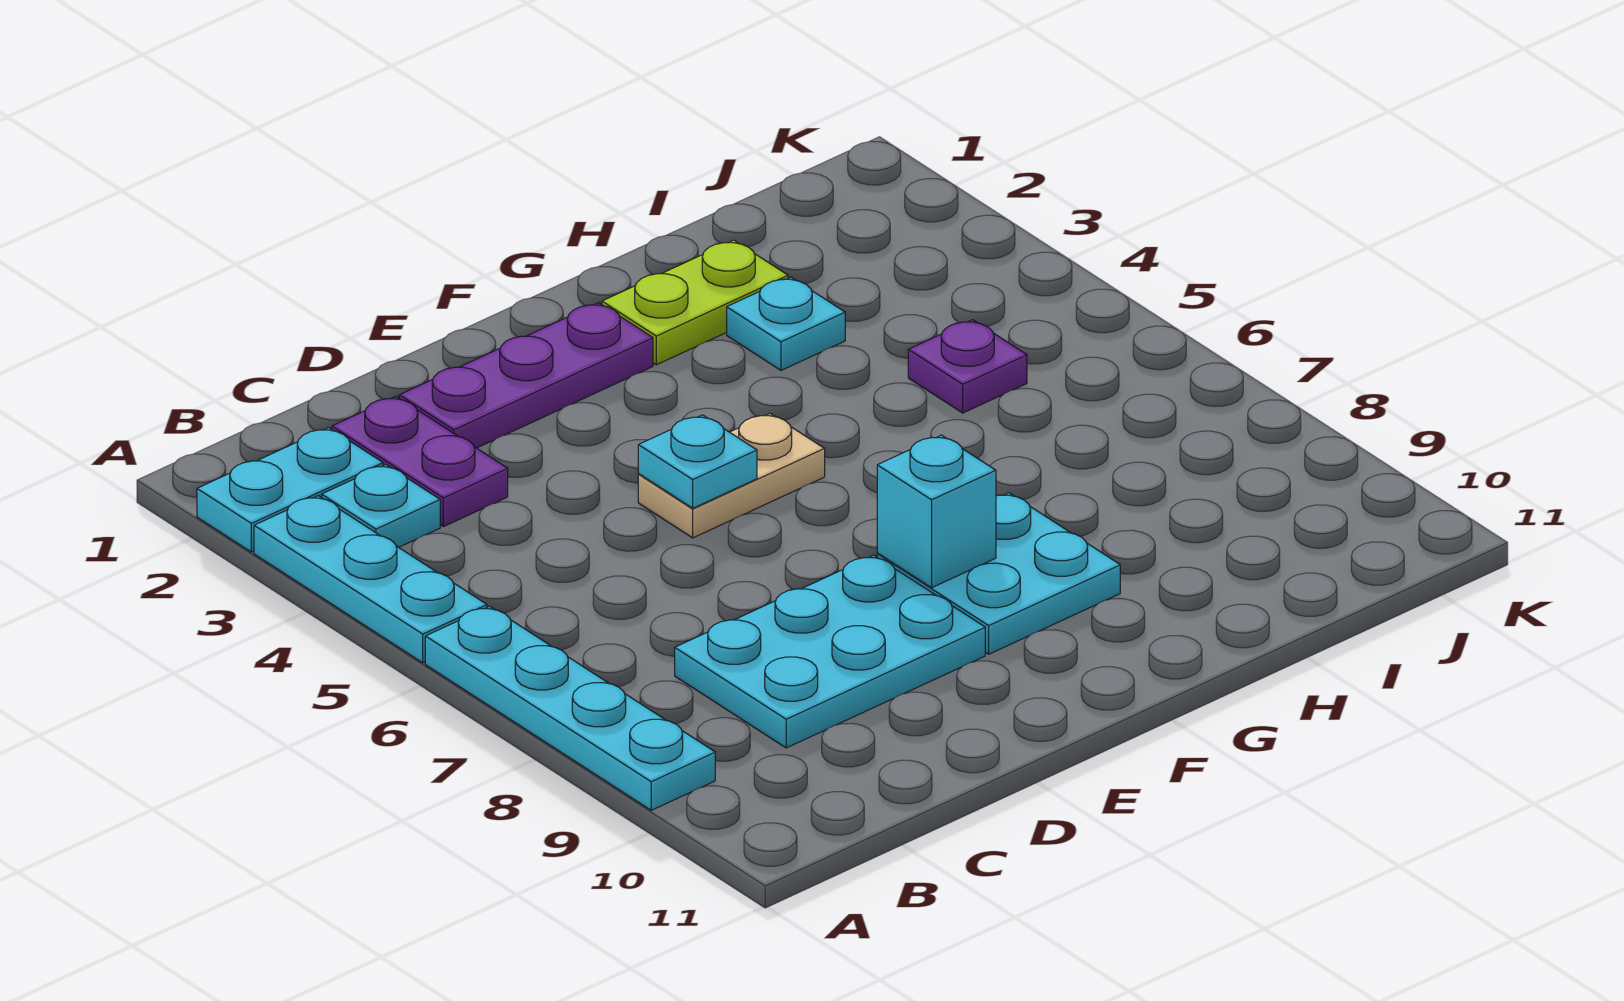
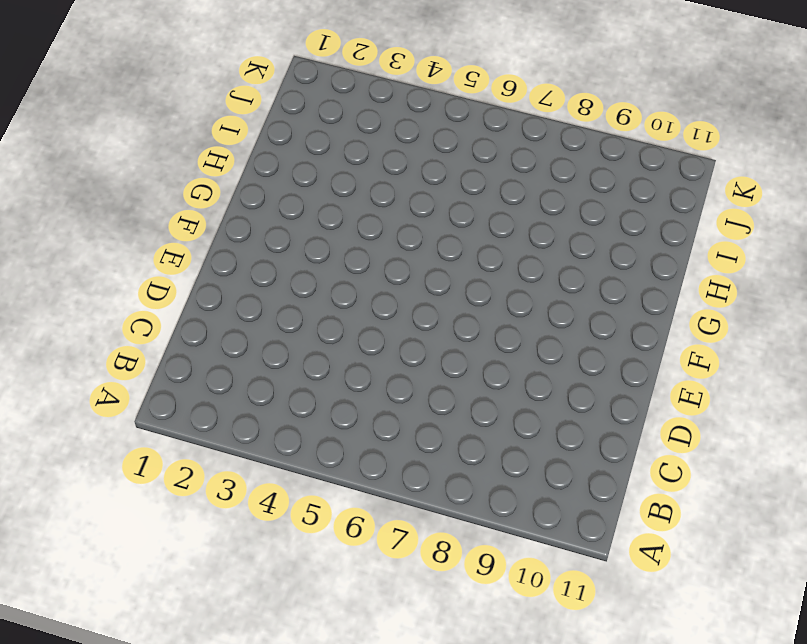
none -> cyan 1x2 plate [197,428,383,552]
none -> cyan 1x3 plate [254,496,487,663]
none -> cyan 1x4 plate [425,606,715,810]

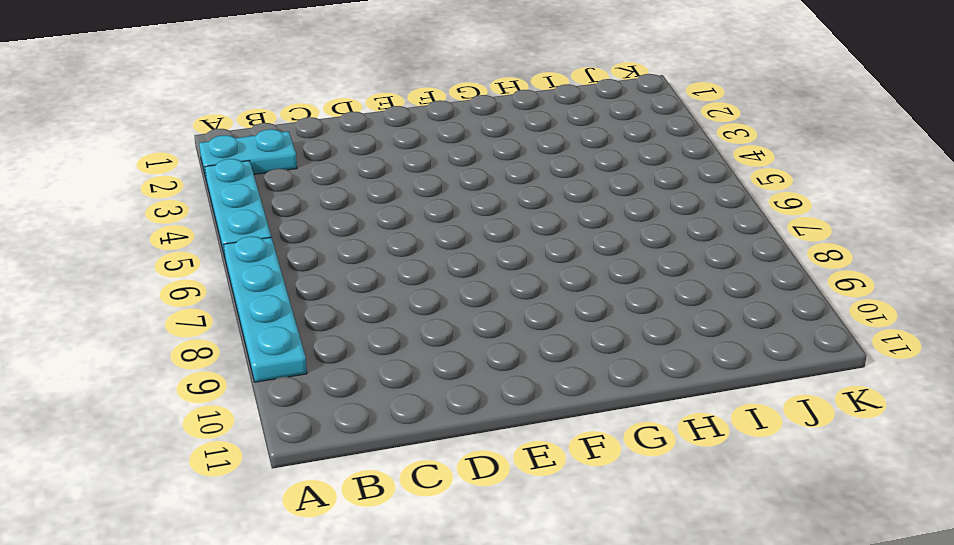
none -> cyan 1x1 plate [322,465,440,547]
none -> purple 1x2 plate [332,396,508,527]
none -> cyan 2x3 plate [675,555,985,748]

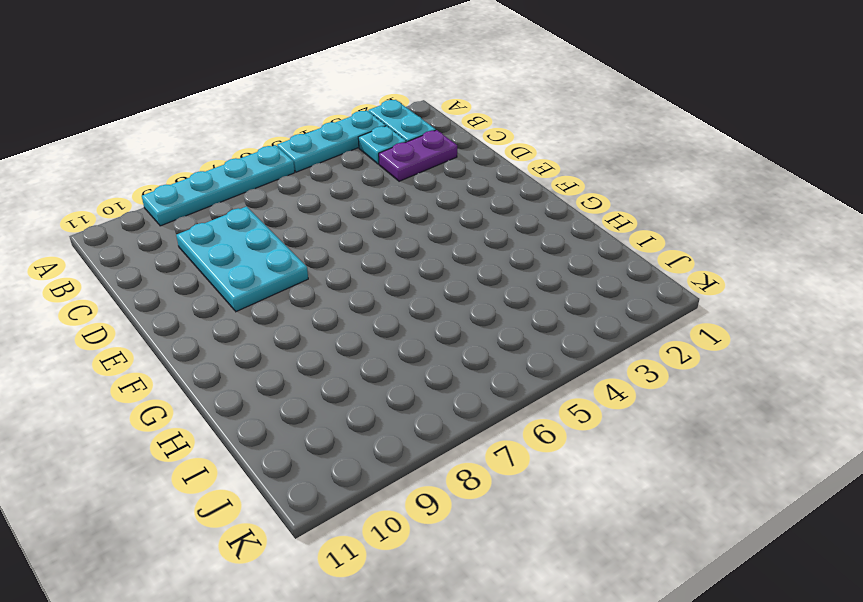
none -> purple 1x3 plate [399,303,653,448]
none -> tan 1x2 plate [638,414,825,538]
none -> cyan 2x2 plate [877,493,1120,654]

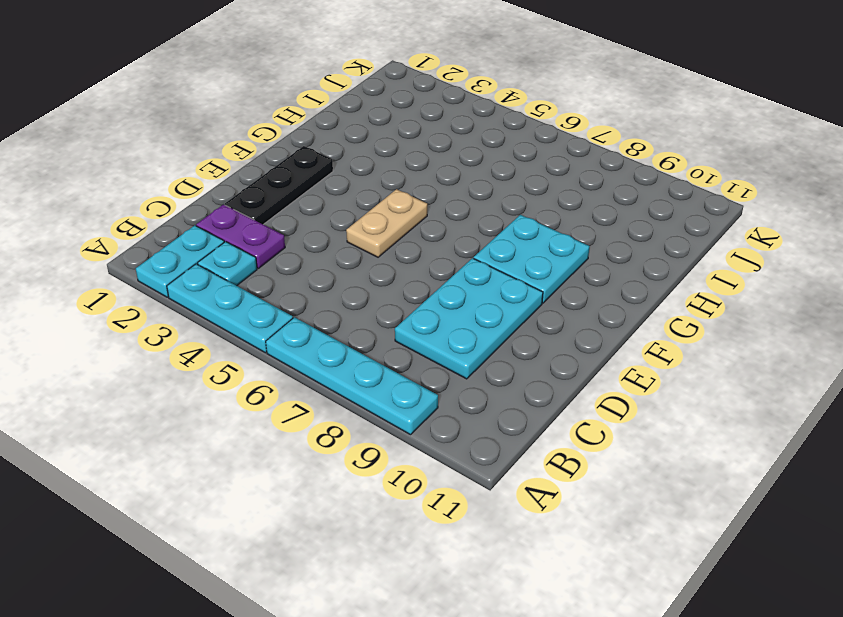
black 1x3 plate [225,146,333,224] -> purple 1x3 plate [399,303,653,448]
none -> lime 1x2 plate [602,240,788,365]
none -> cyan 1x1 plate [727,277,845,370]
none -> purple 1x1 plate [908,320,1027,413]

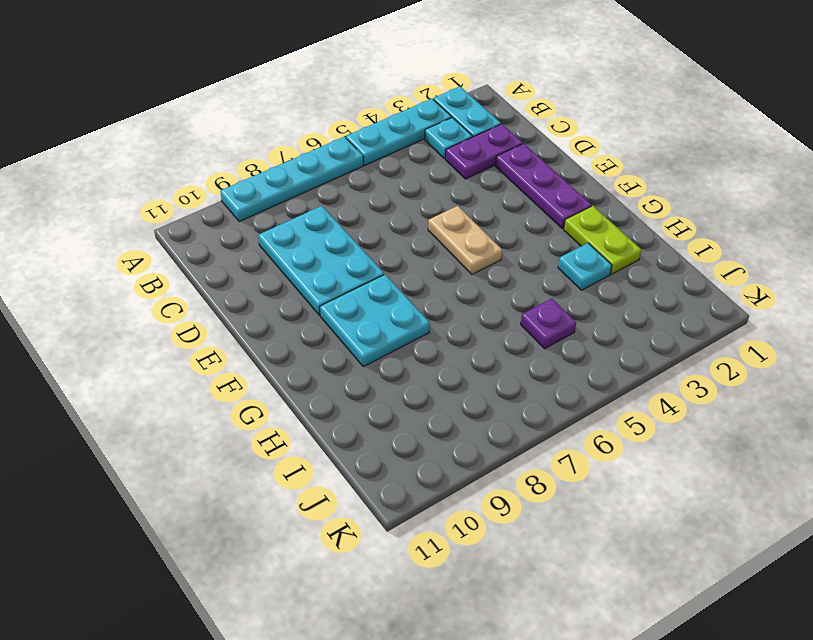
none -> cyan 1x1 plate [638,415,757,508]
none -> cyan 1x1 brick [877,435,996,588]

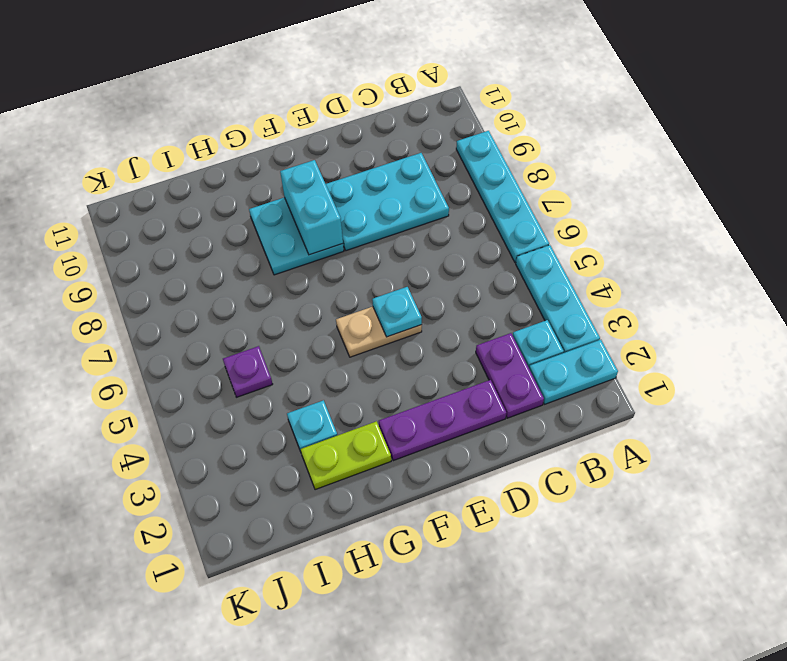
cyan 1x2 brick [280,160,343,255] -> cyan 1x1 brick [877,435,996,588]

